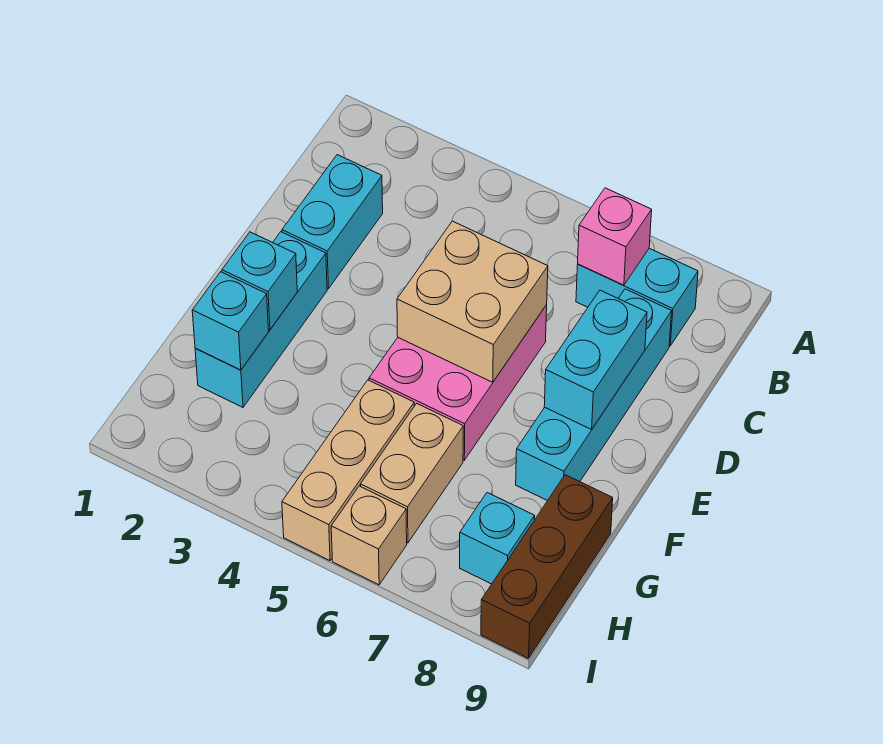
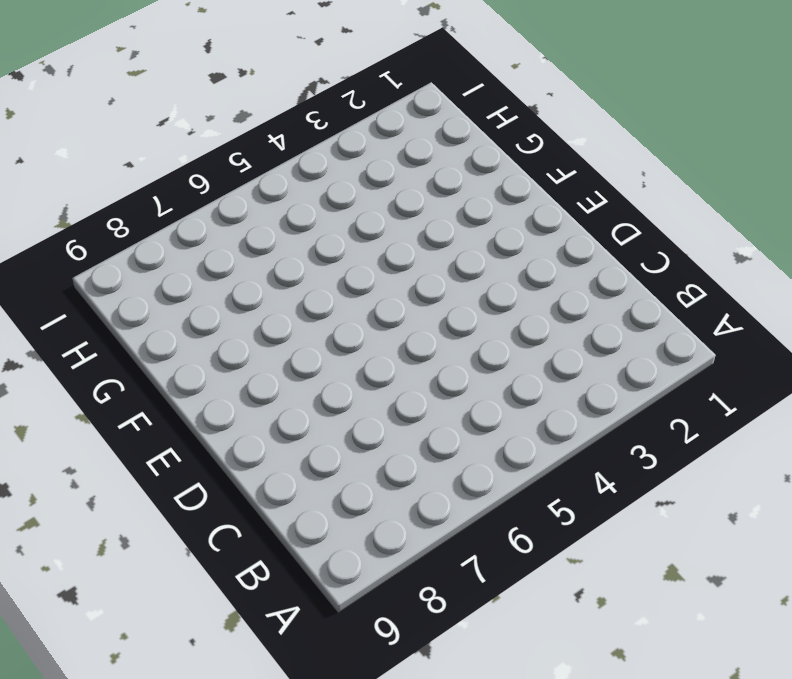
none -> cyan 1x2 brick [576,248,698,346]
none -> cyan 1x2 brick [282,155,383,289]
none -> cyan 1x4 brick [516,289,672,501]

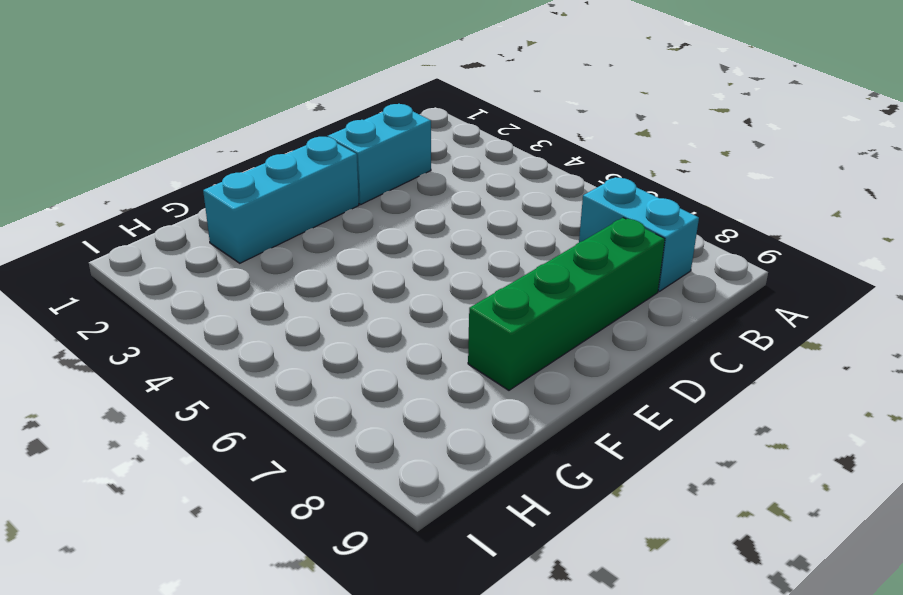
green 1x4 brick [468,218,665,390] -> cyan 1x4 brick [516,289,672,501]
none -> pink 2x3 brick [369,305,547,460]
none -> tan 1x3 brick [282,380,414,561]
none -> tan 1x2 brick [360,404,463,543]

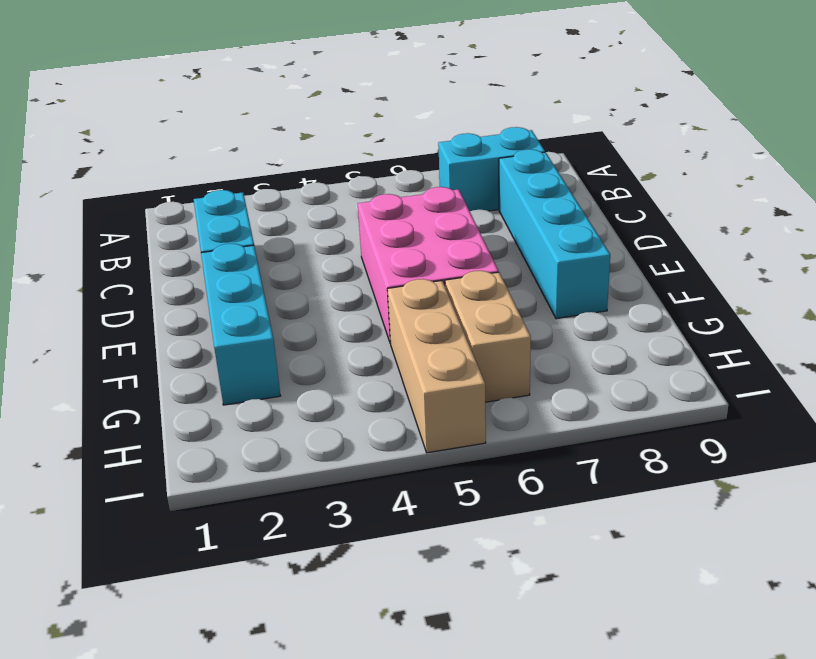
none -> brown 1x3 brick [481,475,613,659]
none -> cyan 1x1 brick [460,493,535,584]
none -> tan 1x1 brick [331,486,407,585]

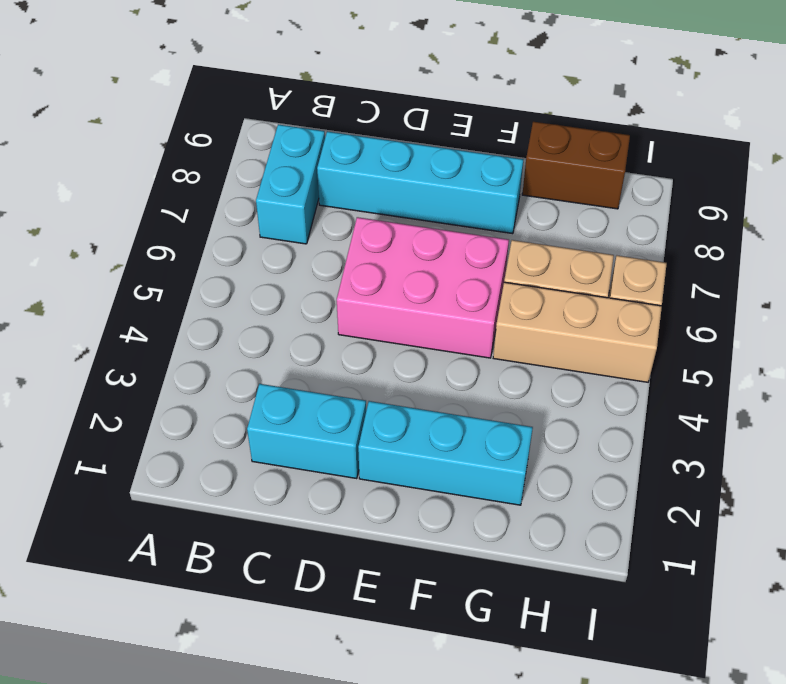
brown 1x2 brick [522,122,630,209] -> brown 1x3 brick [481,475,613,659]
none -> cyan 1x1 brick [460,493,535,584]
none -> pink 1x1 brick [578,188,652,285]
none -> tan 2x2 brick [397,221,548,382]

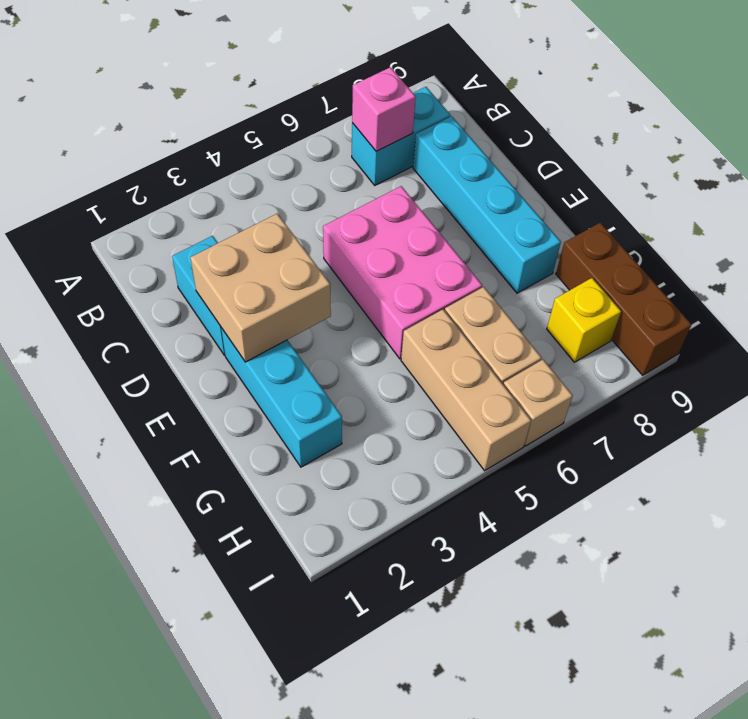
tan 2x2 brick [190,214,331,362] -> tan 2x2 brick moved to [397,221,548,382]
yellow 1x1 brick [547,278,621,362] -> cyan 1x1 brick [460,493,535,584]
none -> cyan 1x2 brick [544,290,647,429]
none -> cyan 1x1 brick [222,232,297,330]
none -> cyan 1x1 brick [192,272,269,370]

